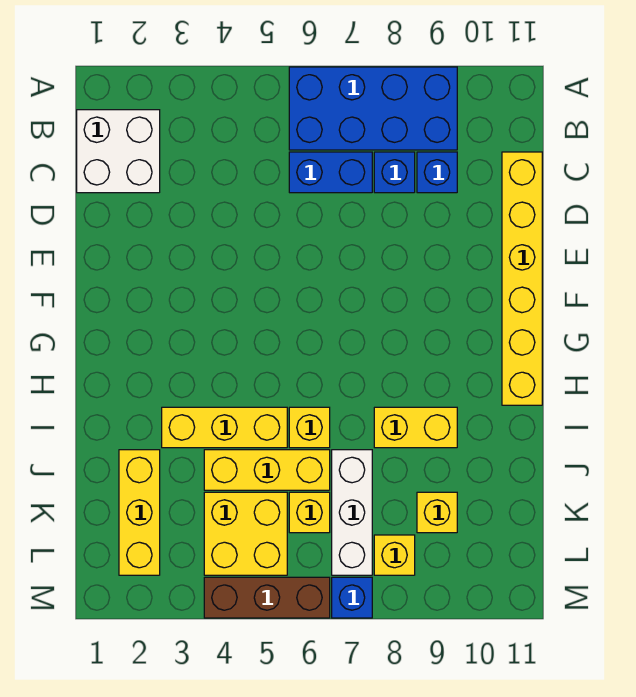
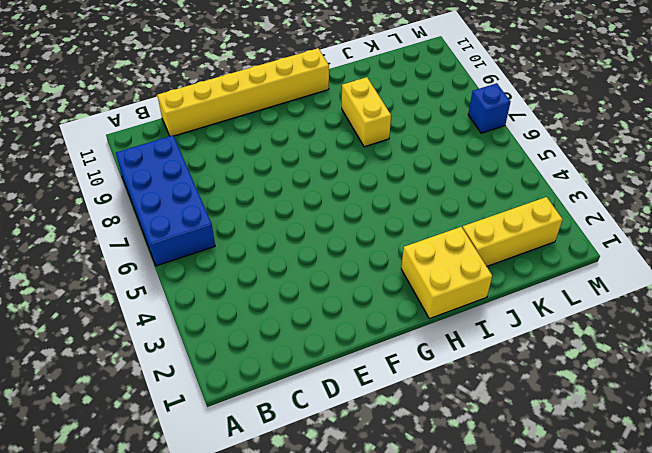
yellow 2x2 brick [401,227,492,319] -> yellow 2x2 brick moved to [204,492,287,575]
none -> white 2x2 brick [77,110,160,193]
none -> blue 1x2 brick [289,152,372,193]
none -> blue 1x1 brick [374,152,415,193]

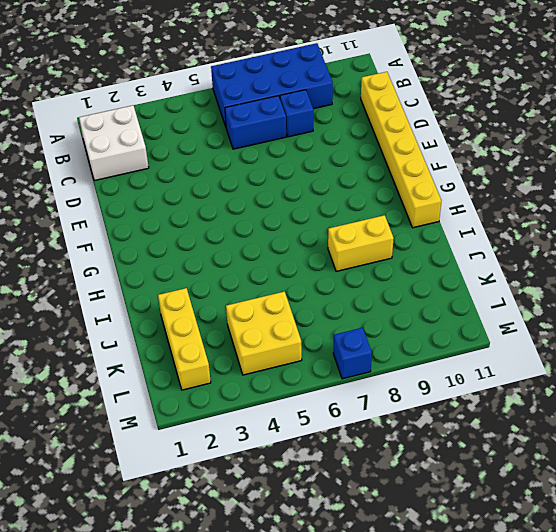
none -> blue 1x1 brick [417,152,457,193]
none -> yellow 1x3 brick [162,407,287,448]
none -> yellow 1x1 brick [289,407,330,448]

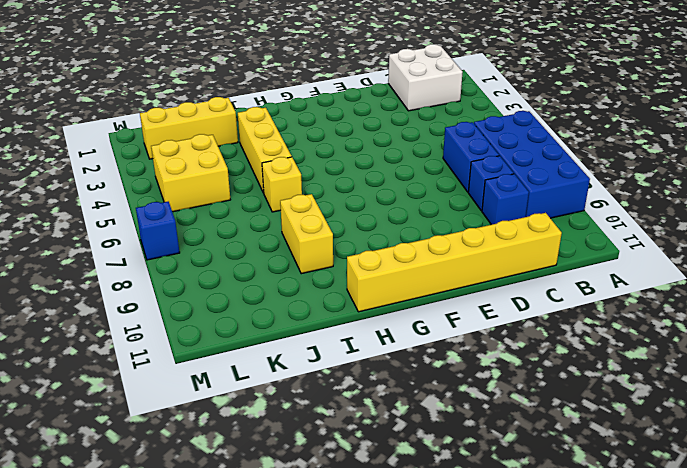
none -> yellow 1x3 brick [204,450,330,490]
none -> white 1x3 brick [332,450,372,575]
none -> yellow 1x1 brick [289,492,330,533]

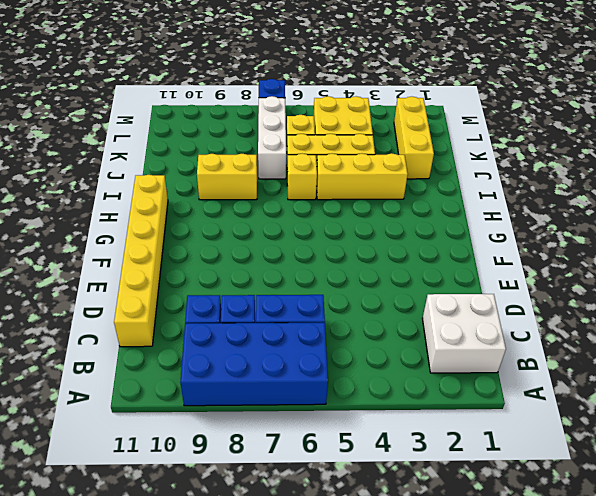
none -> yellow 1x1 brick [417,492,457,533]
none -> yellow 1x1 brick [374,535,415,575]
none -> brown 1x3 brick [204,577,330,618]

